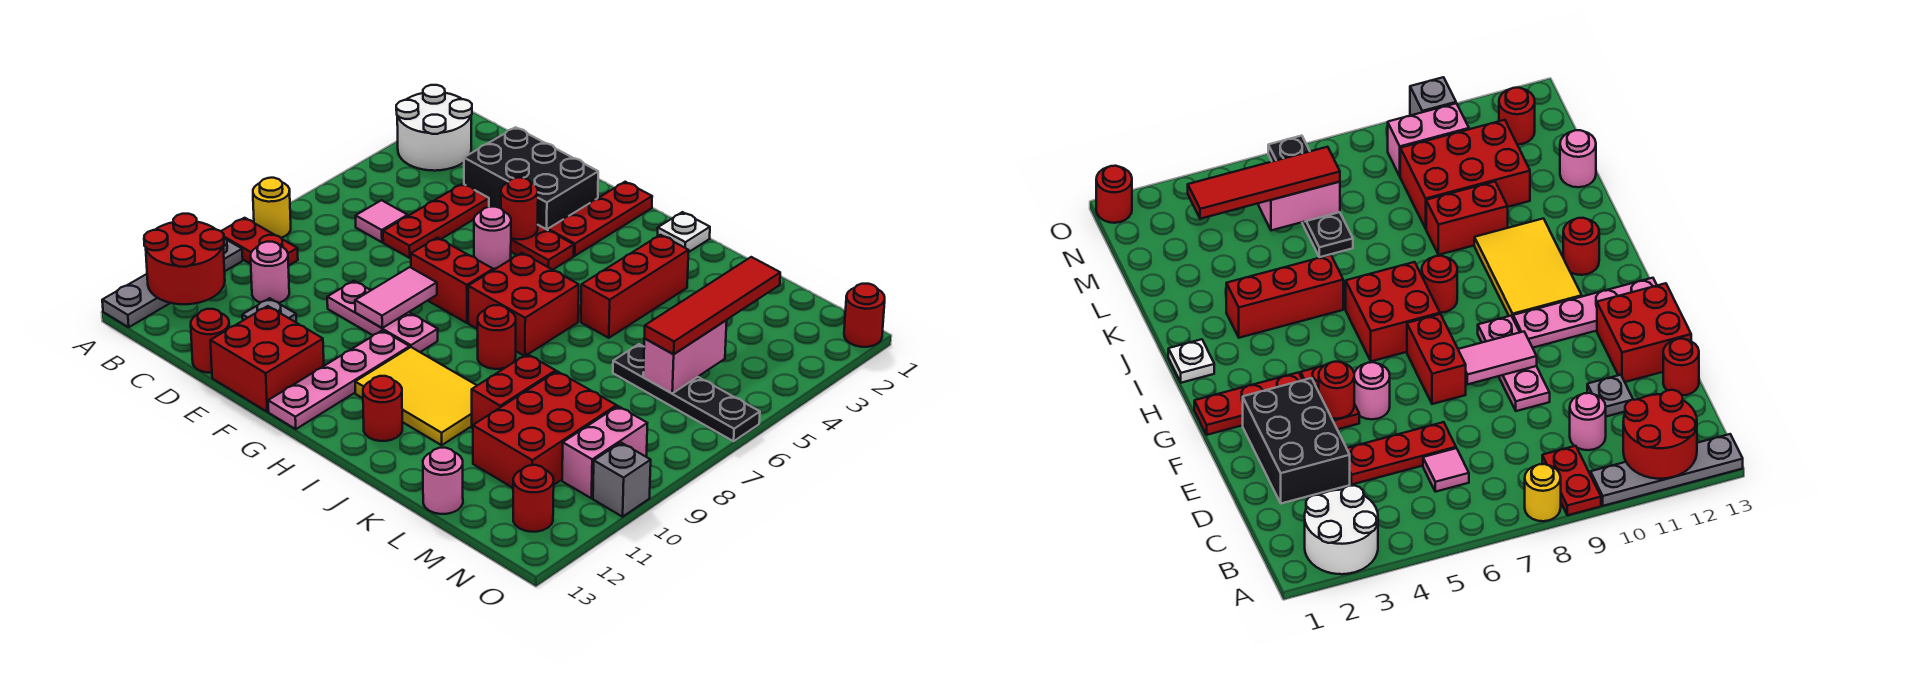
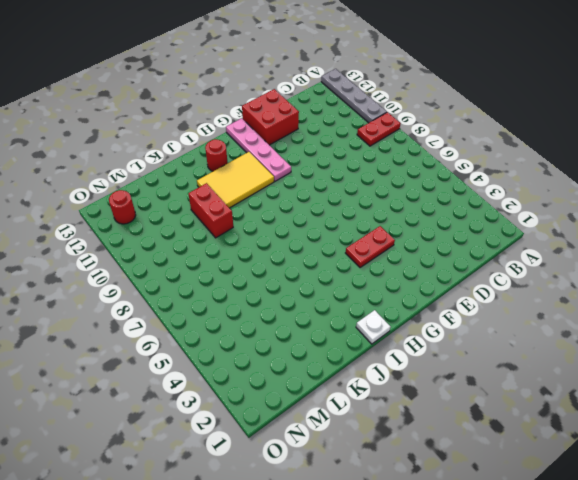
none -> white 2x2 round brick [396,85,472,171]
none -> yellow 1x1 round brick [253,178,291,238]
none -> pink 1x1 tile [356,200,408,242]
none -> pink 1x1 round brick [251,242,289,303]

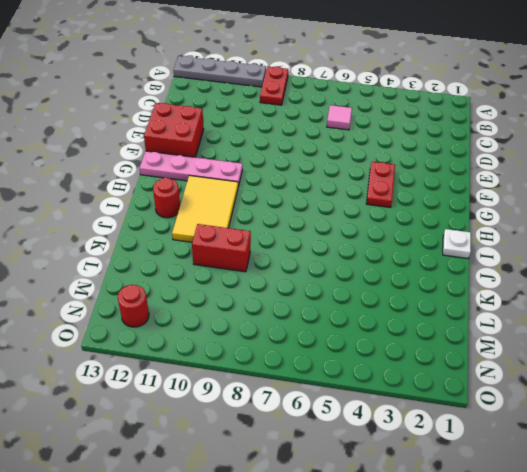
none -> white 2x2 round brick [396,85,472,171]
none -> yellow 1x1 round brick [253,178,291,238]
none -> pink 1x1 round brick [251,242,289,303]
none -> black 2x3 brick [464,127,598,230]

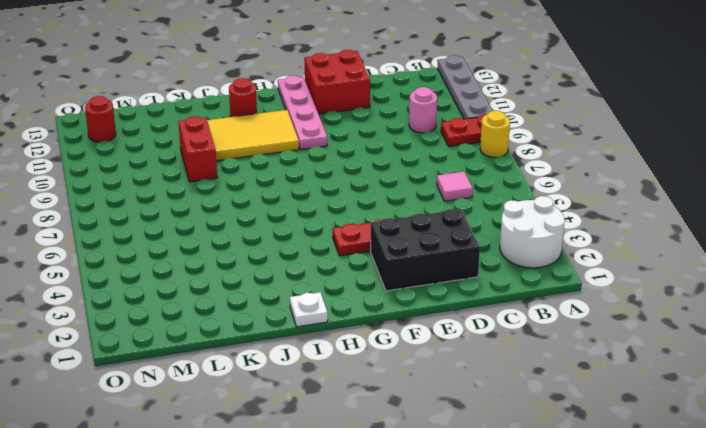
none -> red 1x3 plate [383,184,489,258]
none -> grey 1x1 plate [242,298,296,322]
none -> red 1x1 round brick [191,309,229,373]
none -> pink 1x3 plate [327,281,438,352]

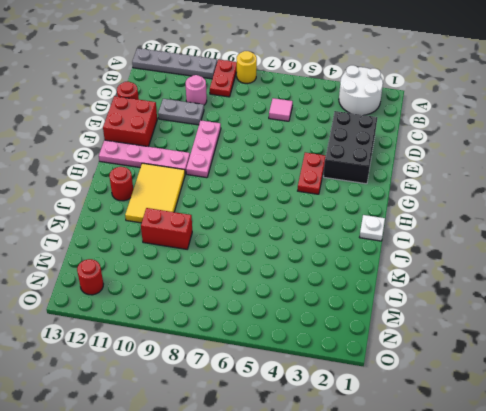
grey 1x2 plate [158,99,204,125] -> grey 1x1 plate [242,298,296,322]
none -> red 1x3 plate [383,184,489,258]
none -> pink 1x1 round brick [474,207,511,269]
none -> red 1x2 brick [411,238,493,323]
none -> red 1x3 plate [548,182,652,256]

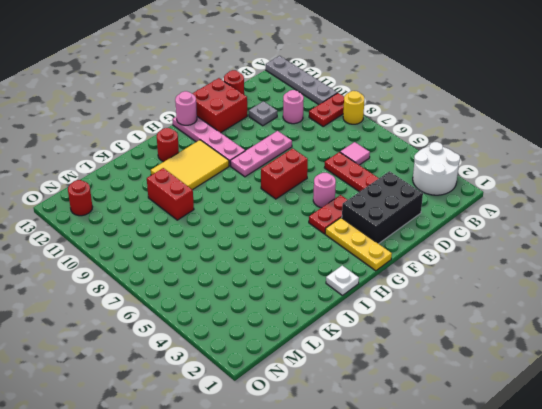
yellow 1x3 plate [325,218,392,271] -> red 1x3 plate [548,182,652,256]
pink 1x1 round brick [175,91,197,125] -> pink 1x1 round brick moved to [423,448,463,514]
none -> red 2x2 brick [468,253,579,356]
none -> red 1x1 round brick [478,305,516,369]
none -> red 1x3 brick [581,235,689,338]
none -> black 1x4 plate [613,344,760,441]

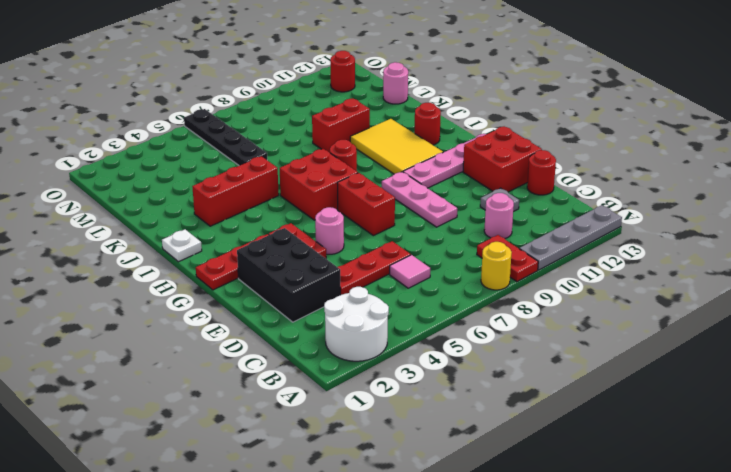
none -> red 2x3 brick [473,371,617,488]
none -> pink 1x2 brick [562,406,647,498]
none -> red 1x1 round brick [844,284,885,347]
none -> grey 1x1 brick [593,443,651,517]

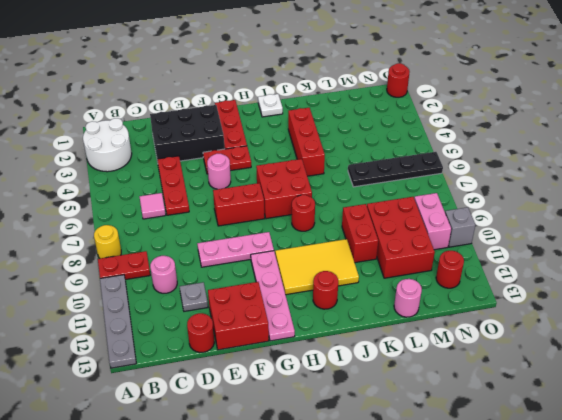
none -> red 2x2 round brick [144,214,225,304]
none -> red 1x1 round brick [501,178,538,239]
none -> pink 1x2 tile [355,267,437,328]
none -> pink 1x2 brick [643,320,727,393]

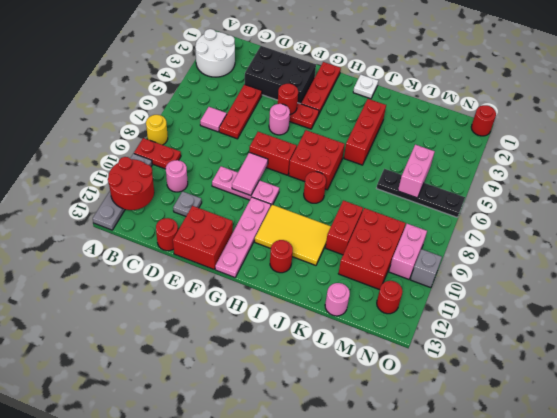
none -> red 1x4 tile [645,257,780,354]

